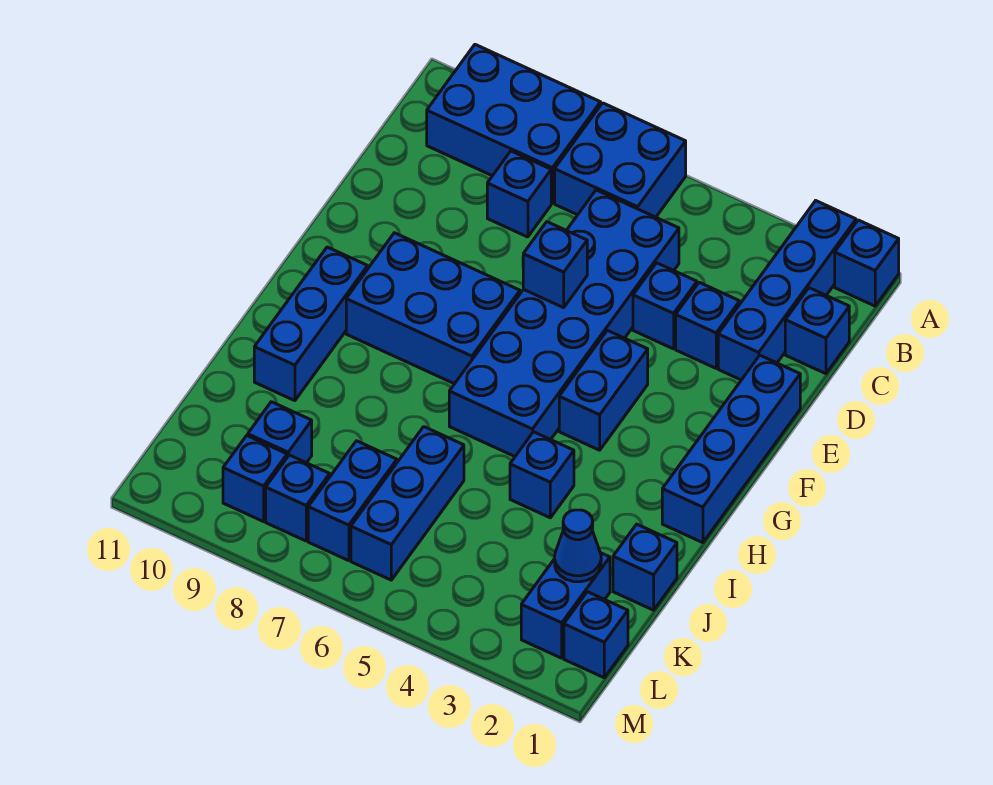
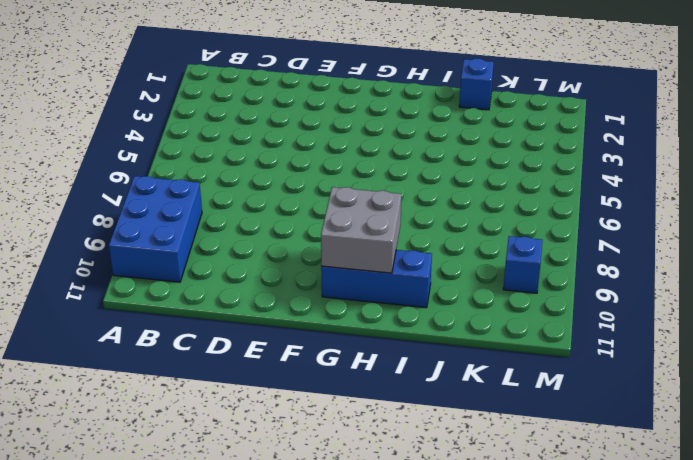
grey 2x2 brick [321,187,401,273] -> none
none -> blue 1x1 brick [835,220,899,306]
none -> blue 1x4 brick [718,201,856,380]
none -> blue 2x2 brick [555,103,686,217]

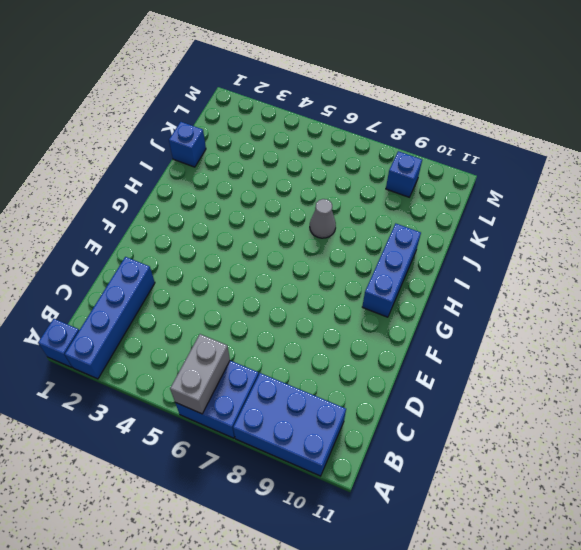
grey 1x2 brick [170,334,230,414] -> none
grey 1x1 cone [310,199,336,238] -> none
none -> blue 1x1 brick [785,288,849,374]
none -> blue 2x6 brick [449,190,679,456]
none -> blue 1x1 brick [487,151,551,237]

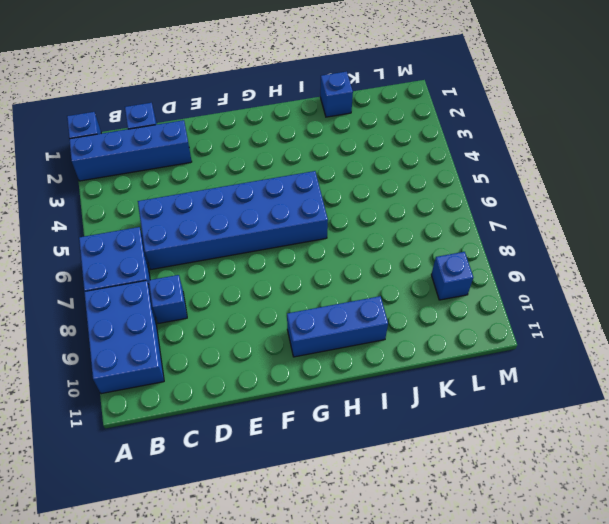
none -> blue 1x1 brick [676,282,740,368]
none -> blue 1x1 brick [633,263,697,349]
none -> blue 1x4 brick [662,355,800,543]

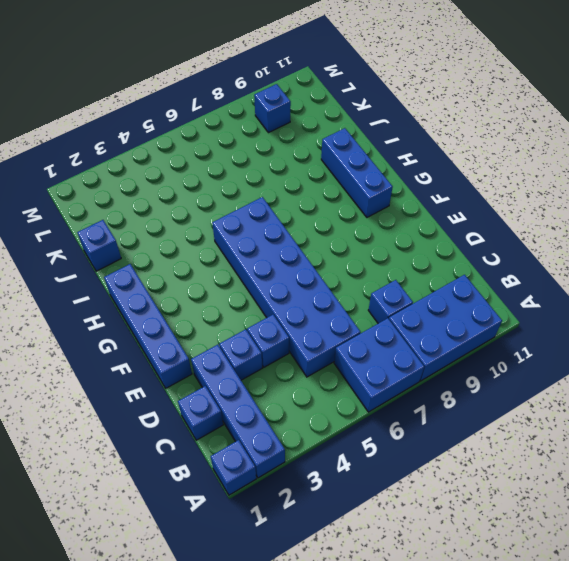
none -> blue 1x2 brick [559,330,648,450]
none -> blue 2x3 brick [346,233,520,384]
none -> blue 1x1 brick [510,432,574,518]

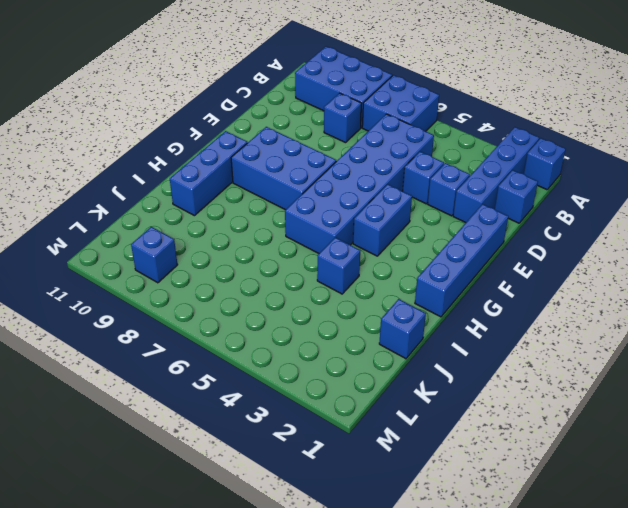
none -> blue 1x3 brick [351,427,464,580]
none -> blue 1x2 brick [521,553,610,658]
none -> blue 1x2 brick [308,441,397,561]

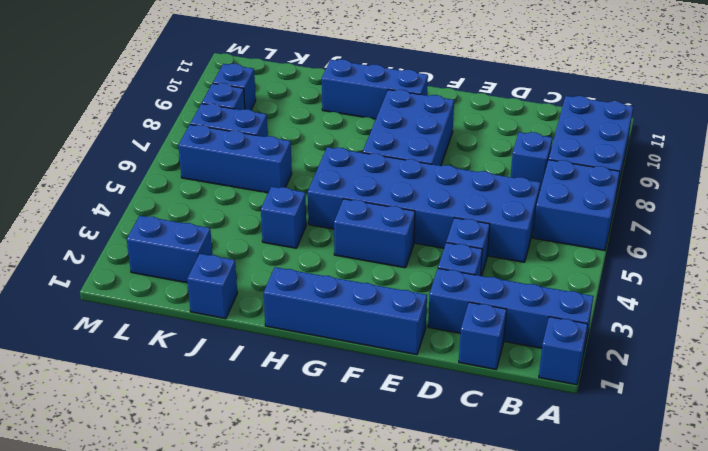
none -> blue 1x1 brick [248,402,312,463]
none -> blue 1x1 brick [564,592,628,678]
none -> blue 1x1 brick [523,222,587,308]

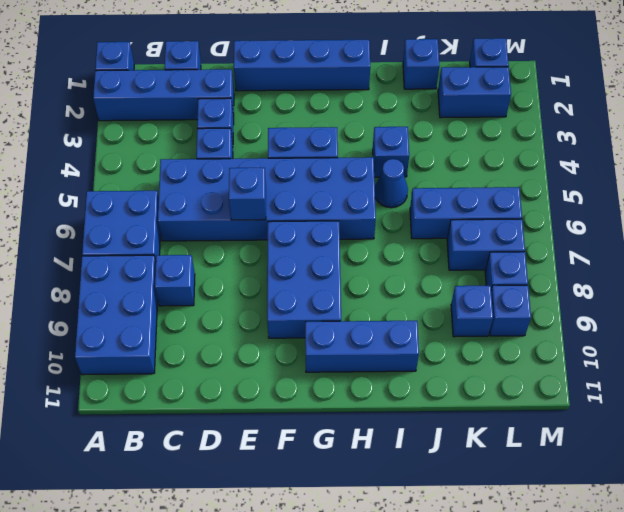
blue 1x1 cone [375,159,408,208] -> blue 1x1 cone moved to [555,510,601,582]

